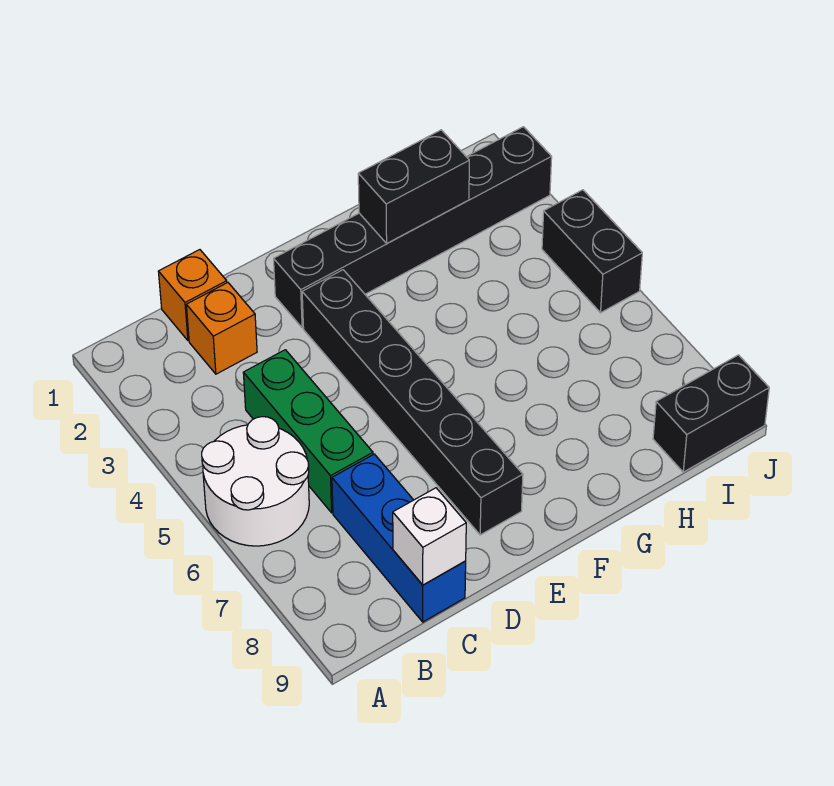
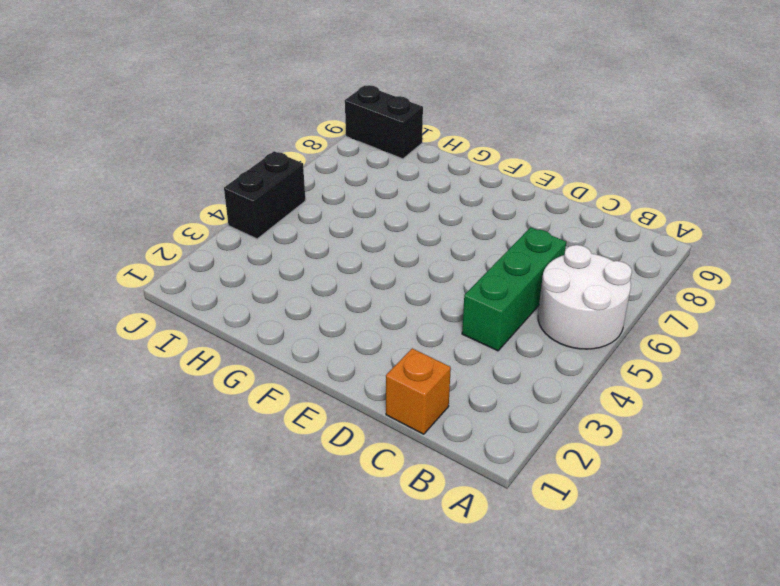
none -> orange 1x1 brick [186,283,257,374]
none -> blue 1x3 brick [332,454,466,622]

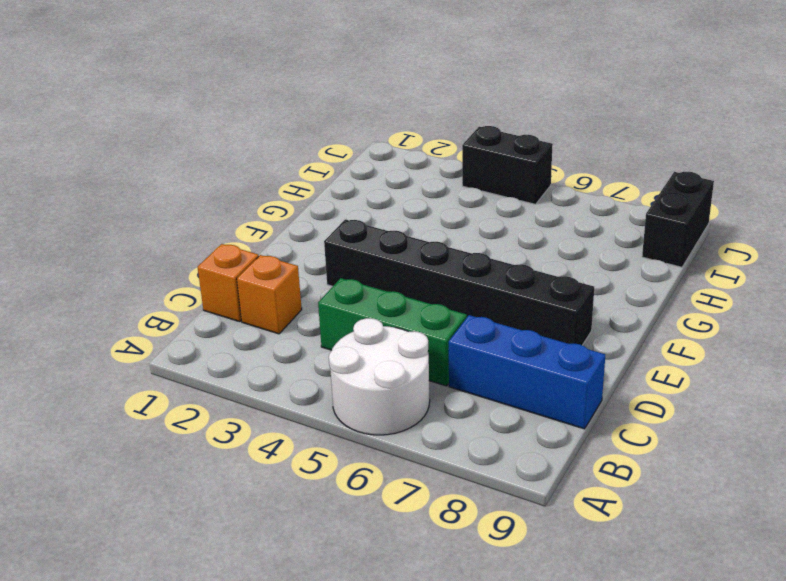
none -> black 1x6 brick [274,127,552,328]
none -> white 1x1 brick [393,488,466,585]

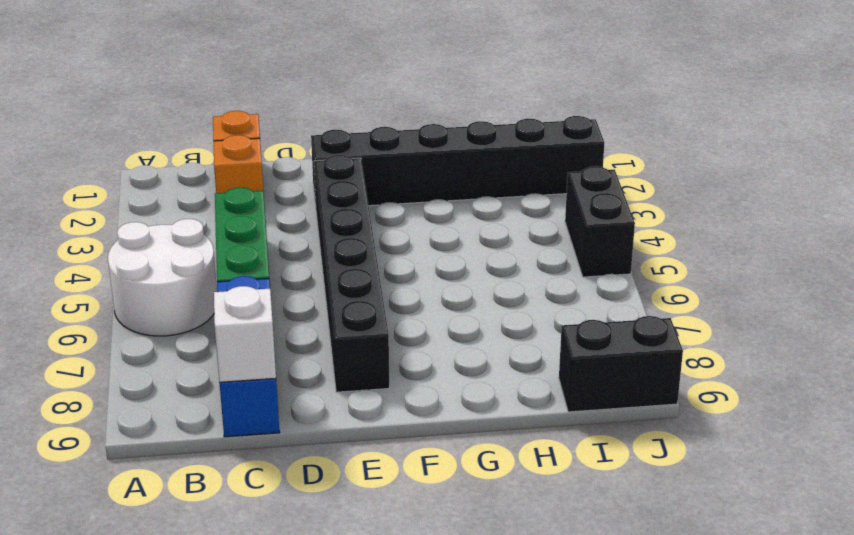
none -> black 1x2 brick [358,130,469,243]

